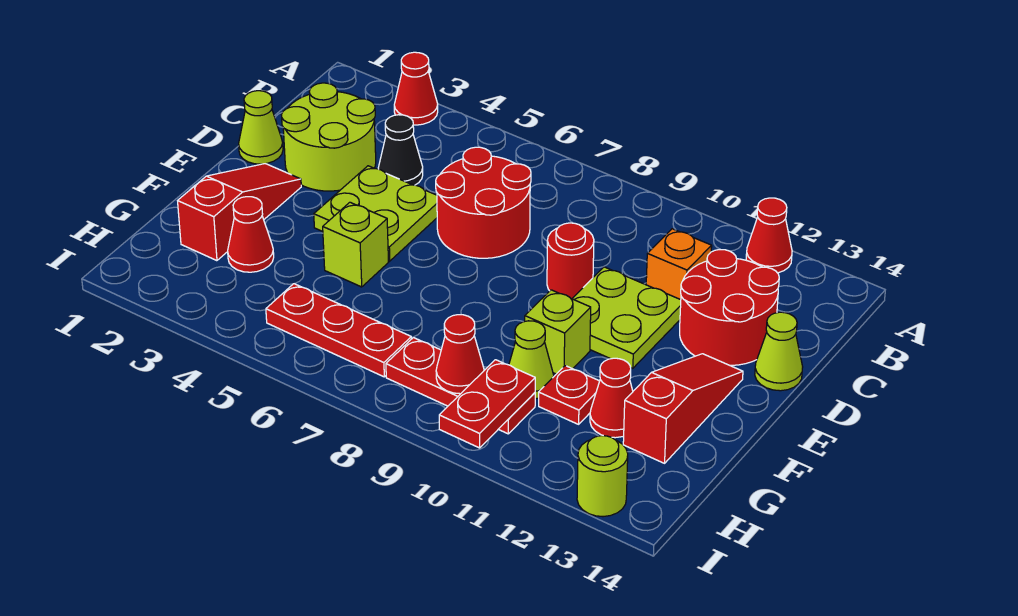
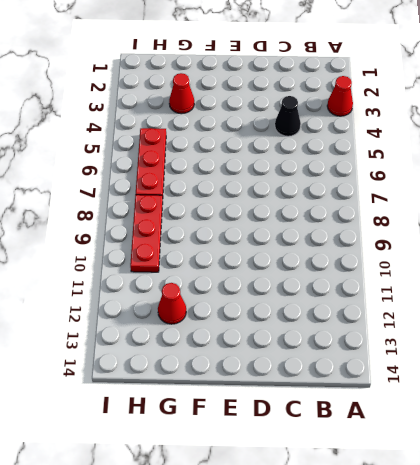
none -> red 1x1 cone [746,198,792,273]
none -> lime 2x2 round brick [281,83,376,191]
none -> red 2x2 round brick [436,147,531,258]

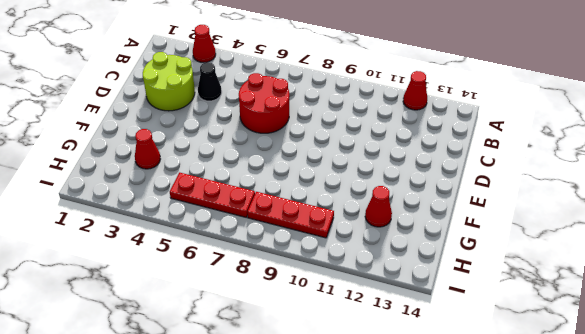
none -> orange 1x1 brick [646,229,712,300]
none -> red 2x2 round brick [680,250,779,365]
none -> lime 1x1 cone [239,91,283,164]

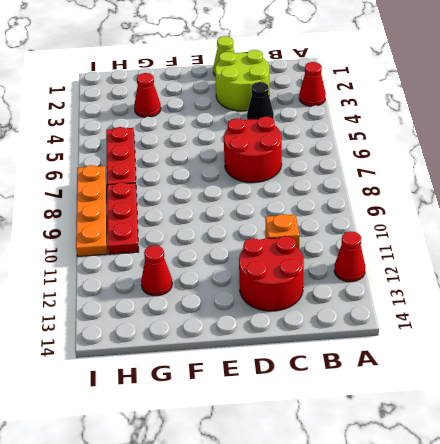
orange 1x4 plate [76,165,107,256] -> none
none -> lime 2x2 plate [314,166,437,261]
none -> red 1x1 round brick [547,223,594,299]
none -> lime 2x2 plate [572,267,681,368]

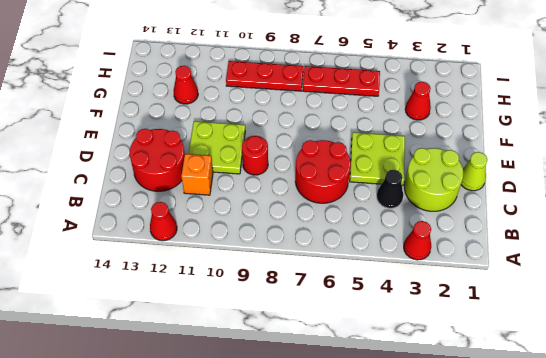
none -> lime 1x1 cone [755,312,803,391]
none -> red 1x3 slope [178,164,301,261]
none -> red 1x3 slope [623,354,743,463]

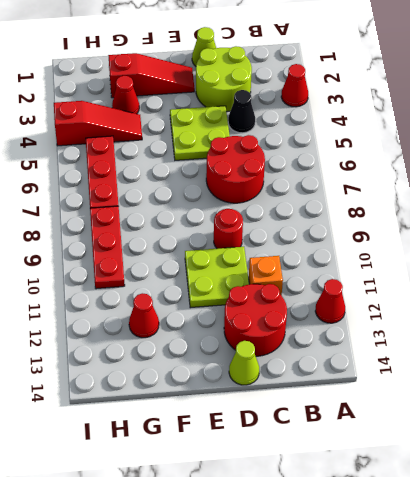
red 1x3 slope [54,101,142,146] -> red 1x3 slope moved to [623,354,743,463]
none -> lime 1x1 brick [323,202,388,287]
none -> lime 1x1 brick [525,290,591,374]
none -> lime 1x1 cone [509,321,554,399]

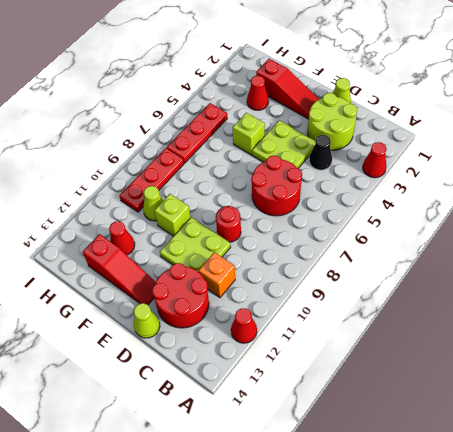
none -> red 1x1 plate [539,366,600,424]
none -> lime 1x1 round brick [577,436,628,517]
none -> red 1x1 cone [436,315,484,394]

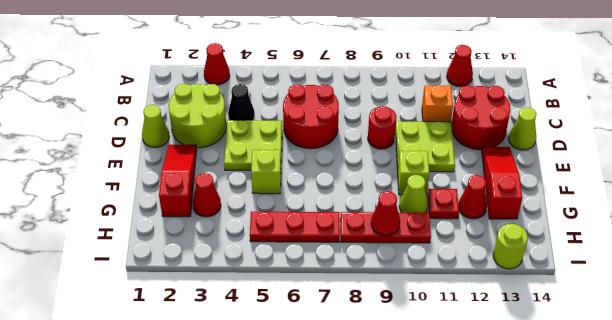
none -> red 1x2 plate [439,360,535,448]

